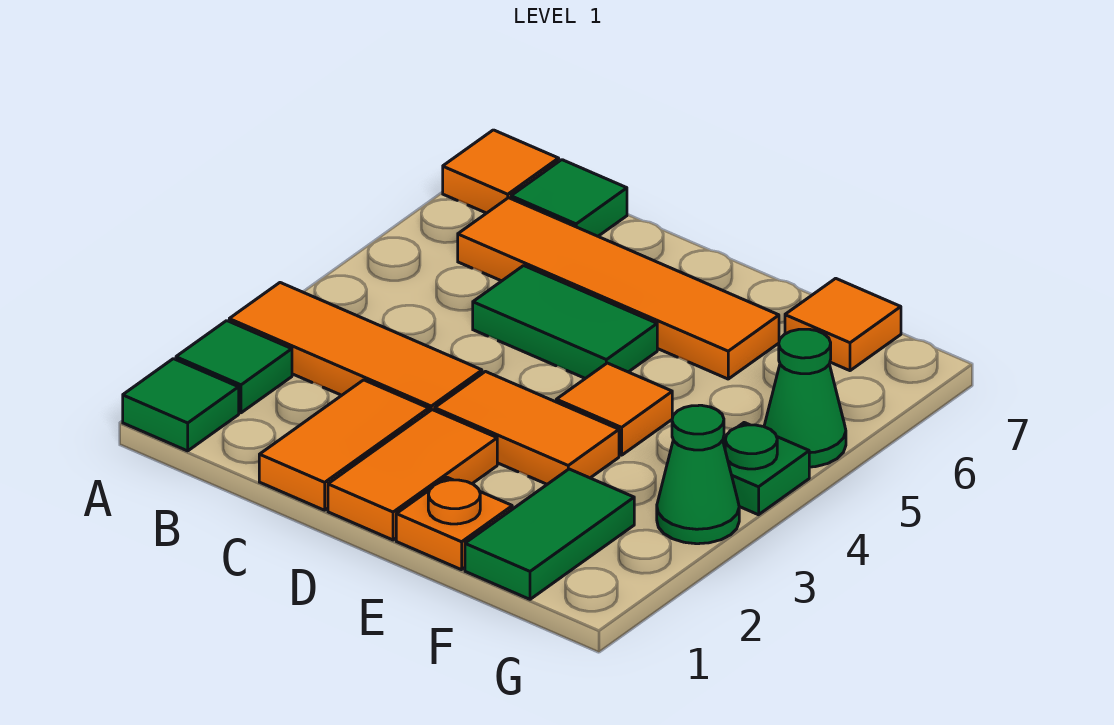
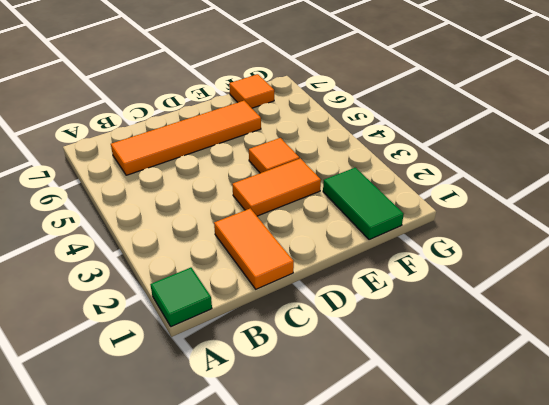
none -> green 1x1 tile [176,321,292,413]
none -> orange 1x3 tile [229,283,482,411]
none -> orange 1x1 tile [443,130,559,213]

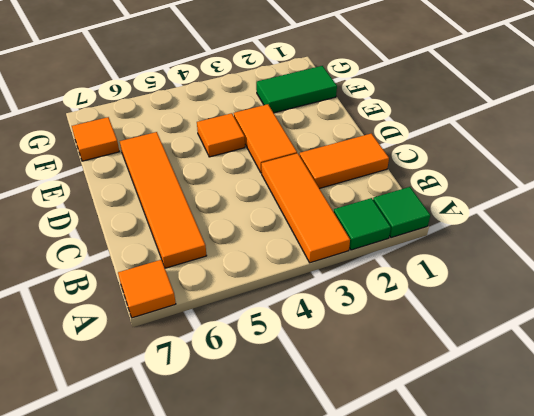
none -> green 1x1 tile [511,160,627,236]
none -> green 1x2 tile [473,266,657,378]
none -> orange 1x2 tile [328,410,497,540]

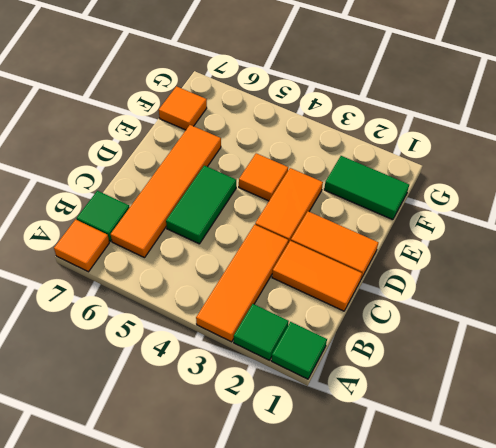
none -> orange 1x1 plate [396,477,512,570]
none -> green 1x1 cone [657,405,739,544]
none -> green 1x1 plate [723,423,809,515]

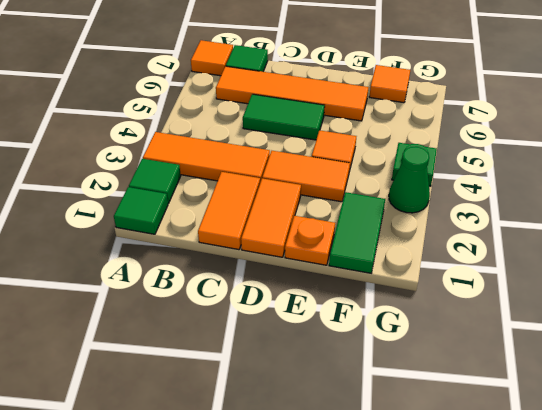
none -> green 1x1 cone [764,329,846,467]

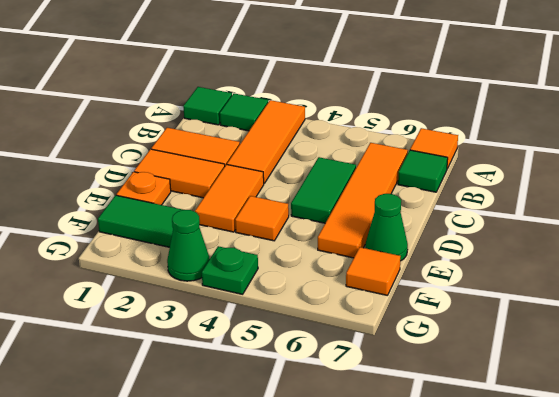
green 1x1 cone [365,194,408,261] -> green 1x1 cone moved to [764,329,846,467]

